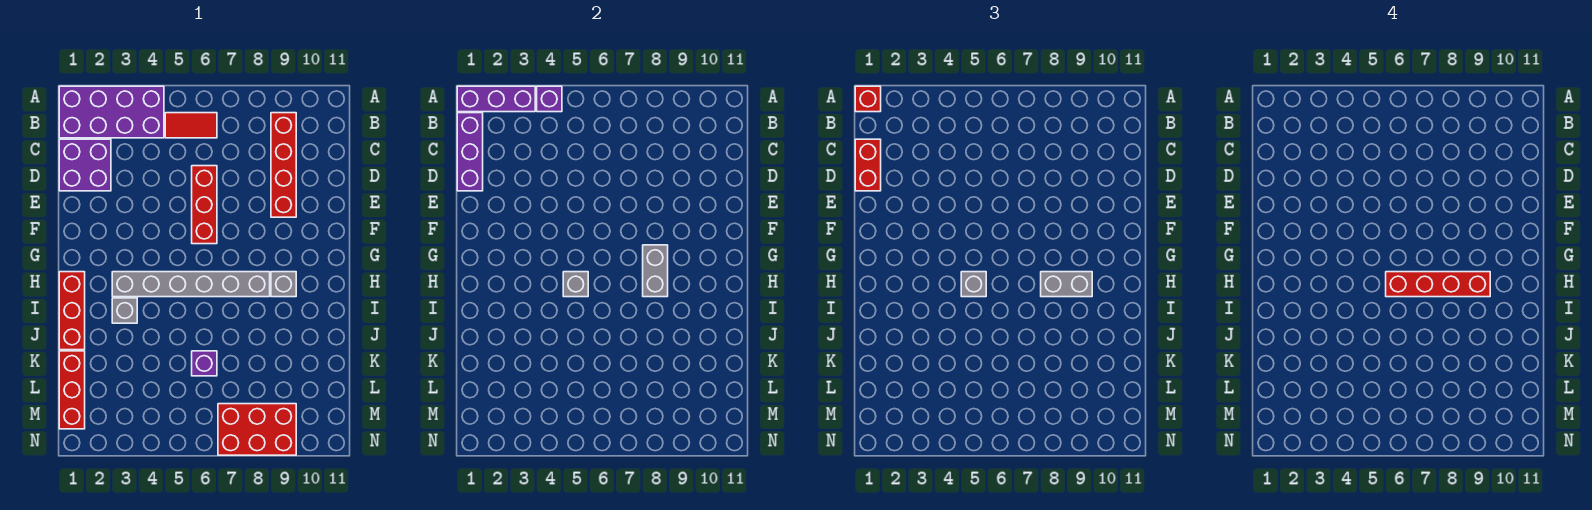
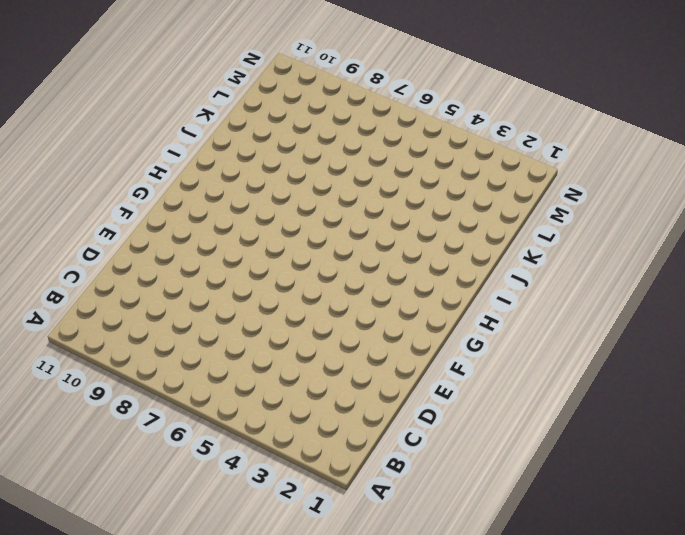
none -> purple 2x4 brick [59,86,164,138]
none -> red 1x2 tile [165,113,217,138]
none -> red 1x4 brick [271,113,296,217]

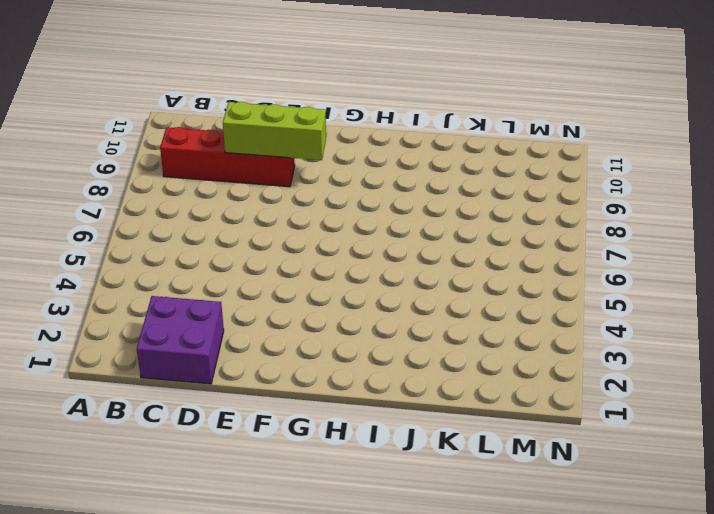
lime 1x3 brick [223,102,326,160] -> none
none -> purple 2x4 brick [59,86,164,138]
none -> red 1x2 tile [165,113,217,138]
none -> red 1x3 brick [192,166,217,244]

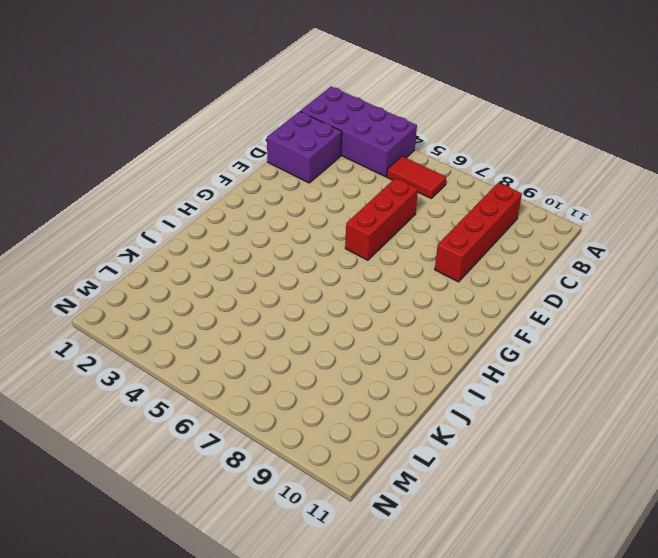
none -> red 1x3 brick [59,272,85,350]
none -> grey 1x6 brick [112,272,270,297]
none -> grey 1x1 brick [271,272,296,297]

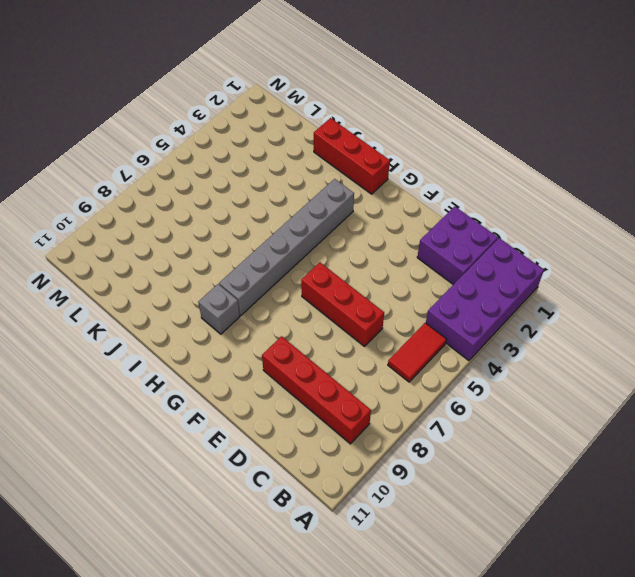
none -> grey 1x1 brick [112,298,137,323]
none -> red 1x3 brick [59,351,85,429]
none -> purple 1x1 brick [192,351,217,376]

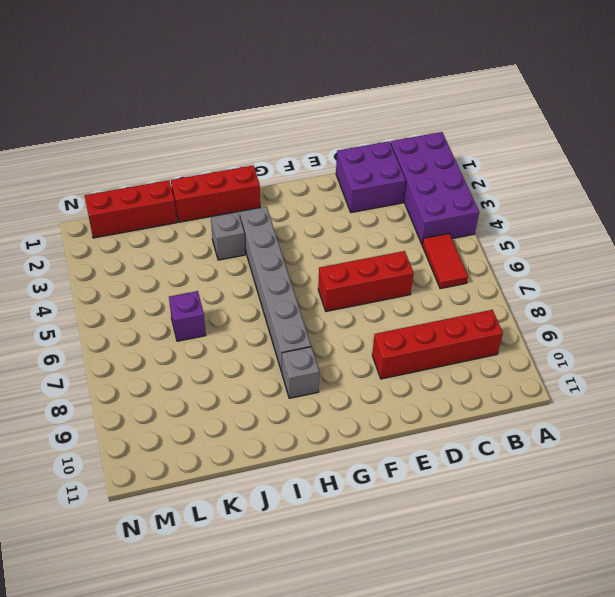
none -> red 2x3 brick [218,404,296,455]
none -> purple 1x3 brick [457,86,535,112]
none -> purple 1x1 brick [537,86,562,112]

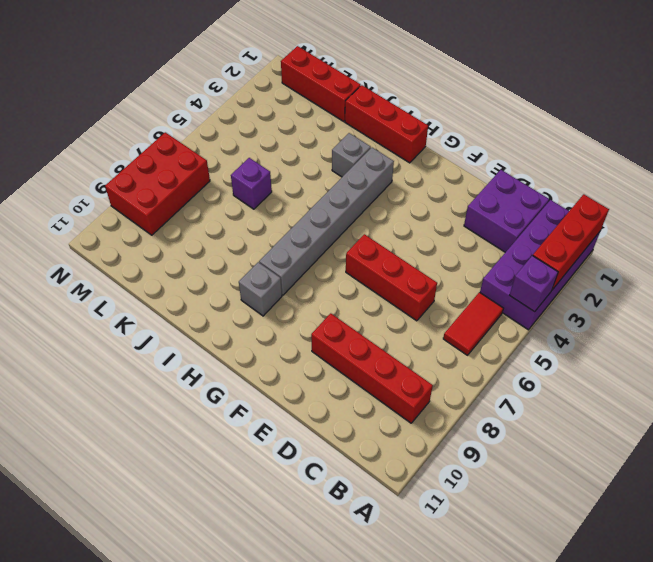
red 1x3 brick [533,194,609,290] -> purple 1x3 brick [457,86,535,112]
none -> purple 1x3 brick [457,113,483,191]
none -> grey 1x2 brick [643,245,668,297]
none -> grey 1x1 brick [563,272,588,297]

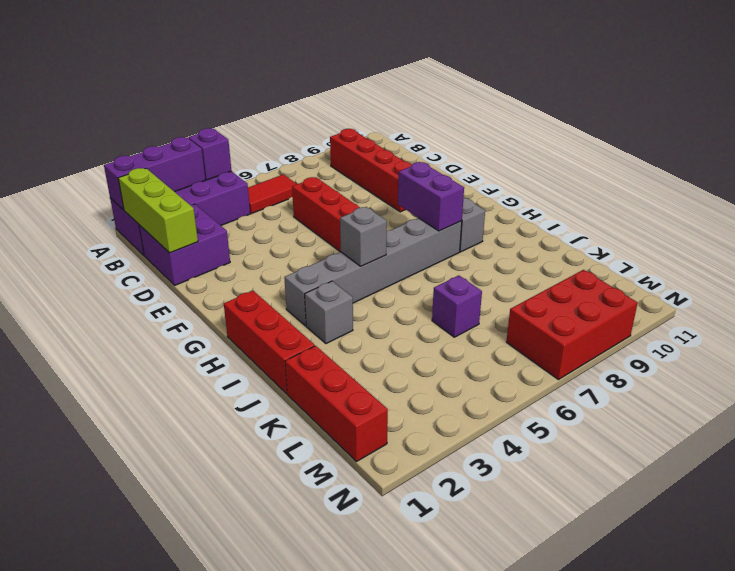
lime 1x3 brick [118,168,198,253] -> purple 1x3 brick [457,113,483,191]
purple 1x2 brick [398,162,464,231] -> grey 1x2 brick [643,245,668,297]
none -> red 1x1 brick [855,86,881,112]
none -> red 1x2 brick [855,139,881,191]
none -> grey 1x1 brick [961,272,986,297]

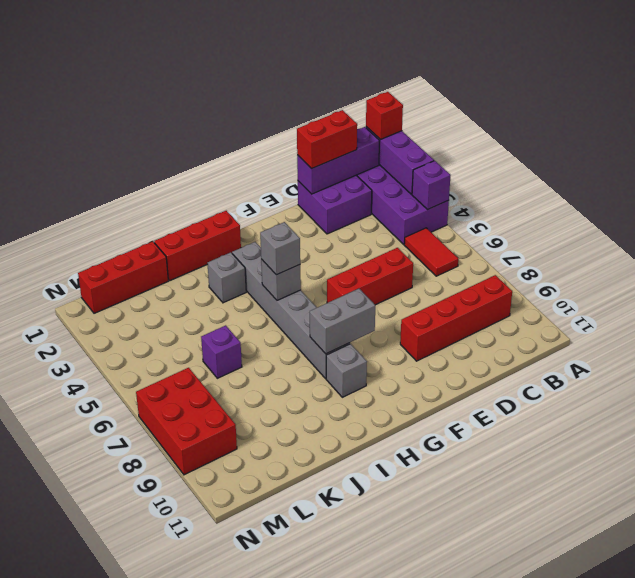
none -> grey 1x2 brick [1041,272,1092,297]
none -> red 1x4 brick [1386,272,1490,297]

